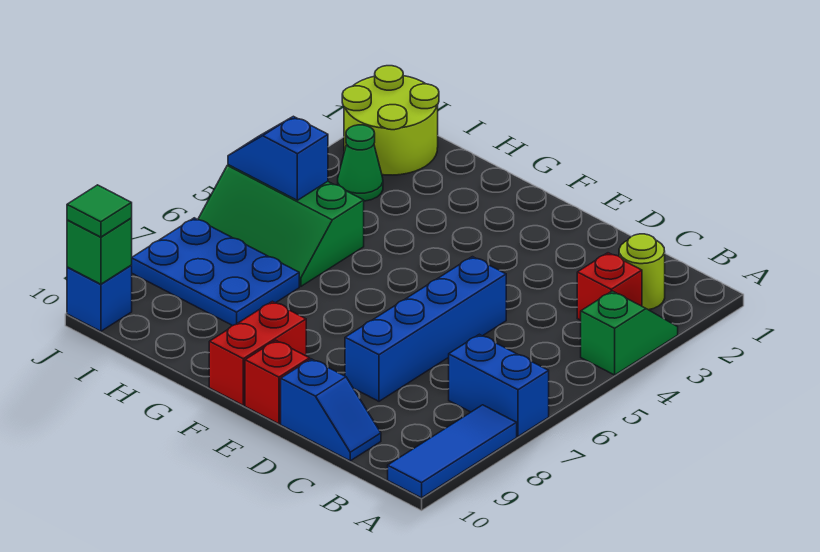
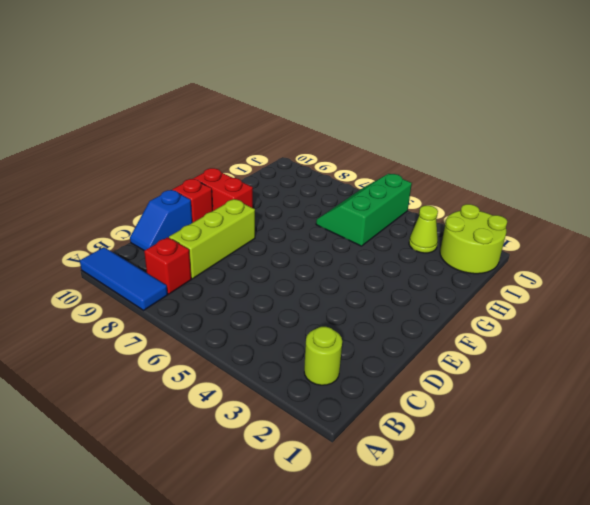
red 1x1 brick [144,237,191,294] -> red 1x1 brick moved to [577,253,642,320]
lime 1x3 brick [169,199,255,279] -> blue 1x4 brick [345,257,506,401]
lime 1x1 cone [409,206,438,253] -> green 1x1 cone [338,125,383,201]
none -> green 1x2 slope [581,291,678,375]
none -> blue 1x2 brick [449,334,549,436]
none -> blue 2x3 plate [131,218,299,326]

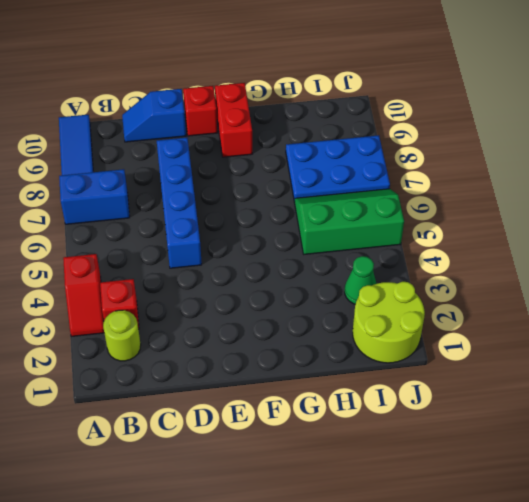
red 1x2 slope [63,254,104,336] -> green 1x2 slope [581,291,678,375]
none -> blue 1x1 brick [67,266,132,331]
none -> blue 1x2 slope [228,116,328,200]
none -> green 1x1 brick [67,218,132,284]

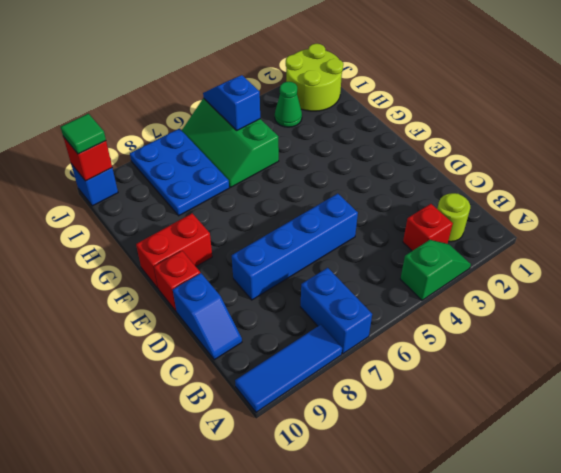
red 1x1 brick [63,137,112,181] -> green 1x1 brick [67,218,132,284]

